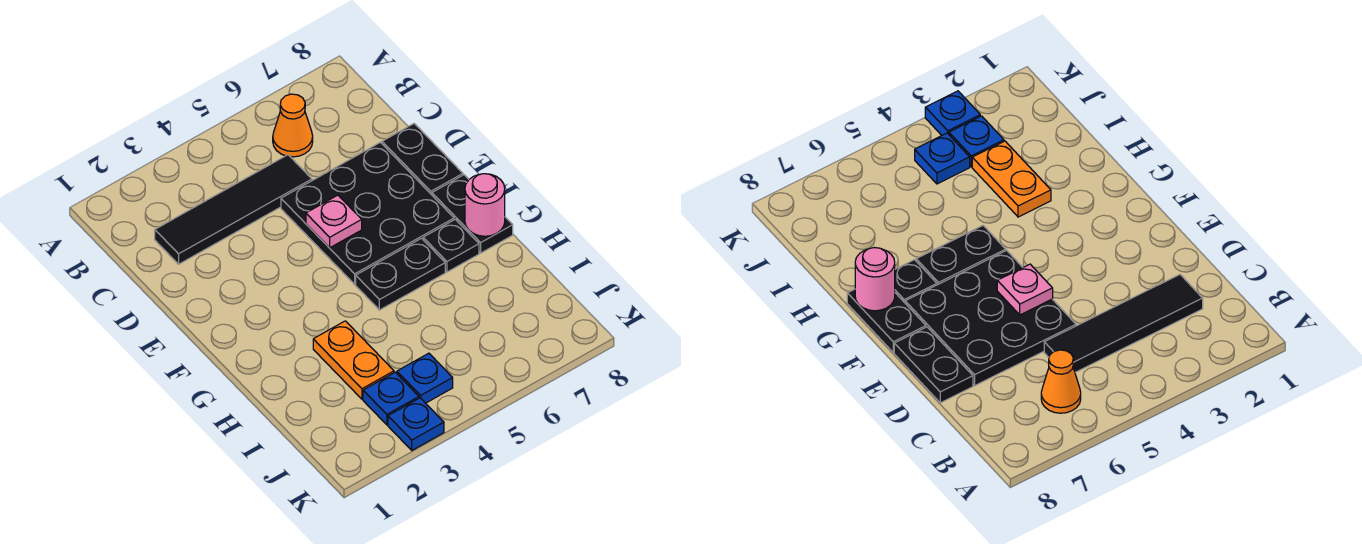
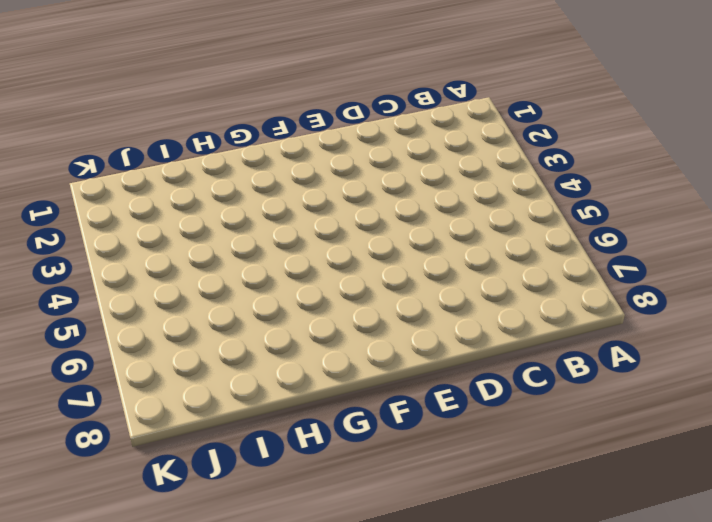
none -> orange 1x1 cone [273,94,313,157]
none -> black 1x4 tile [155,155,312,264]
none -> black 3x3 plate [281,142,454,284]

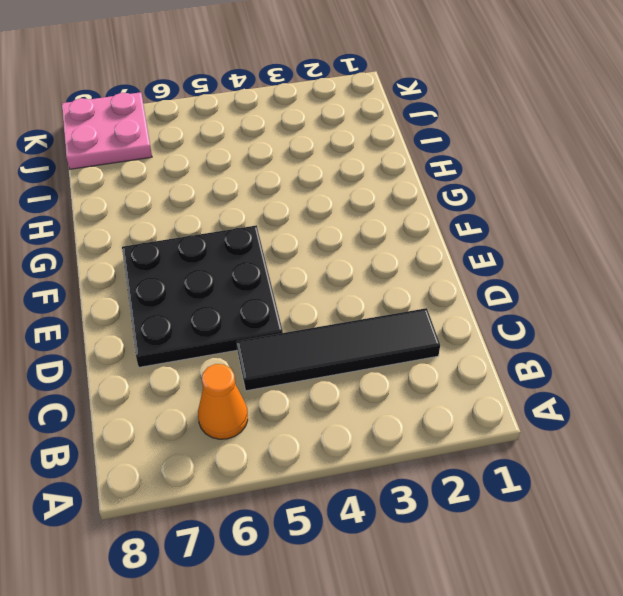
pink 2x2 plate [62,92,152,169] -> none
none -> black 1x2 plate [382,124,463,195]
none -> black 1x2 plate [432,175,513,253]
none -> black 1x2 plate [356,238,445,310]

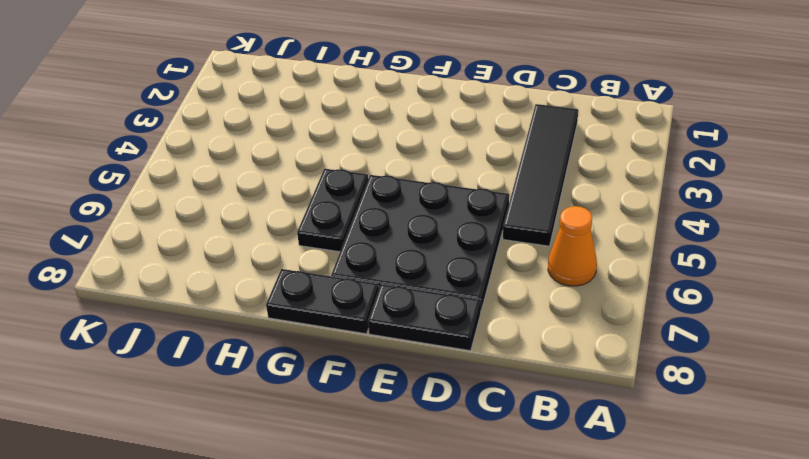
none -> black 1x1 plate [423,219,479,272]
none -> orange 1x2 plate [313,321,394,399]
none -> blue 1x1 plate [363,372,419,425]

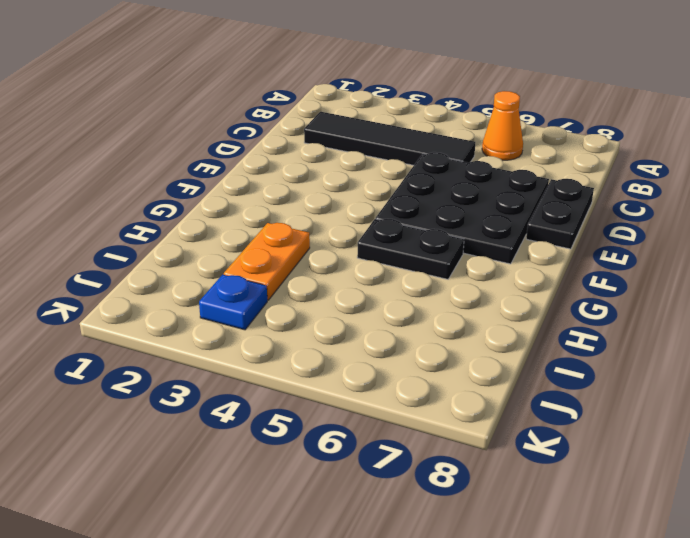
none -> black 1x2 plate [432,175,513,253]
none -> black 1x1 plate [423,219,479,272]
none -> blue 1x1 plate [397,353,453,403]

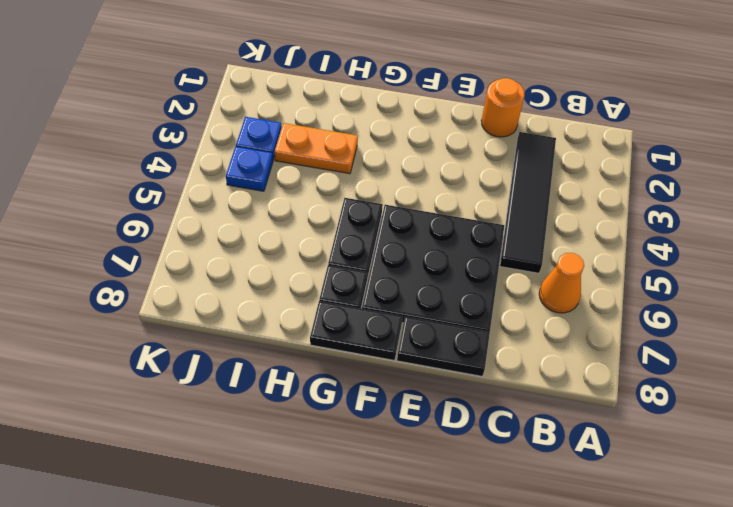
orange 1x1 round brick [481,78,525,137] -> none
none -> blue 1x1 plate [388,398,444,450]
none -> pink 1x1 plate [306,195,362,248]
none -> pink 1x1 round brick [465,174,505,236]

